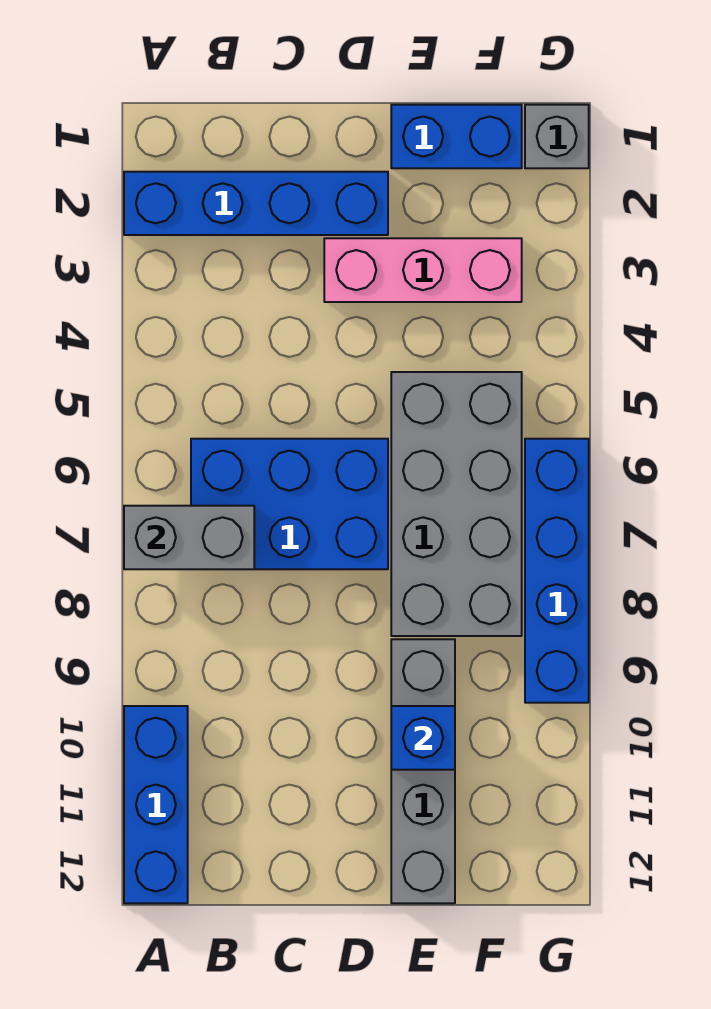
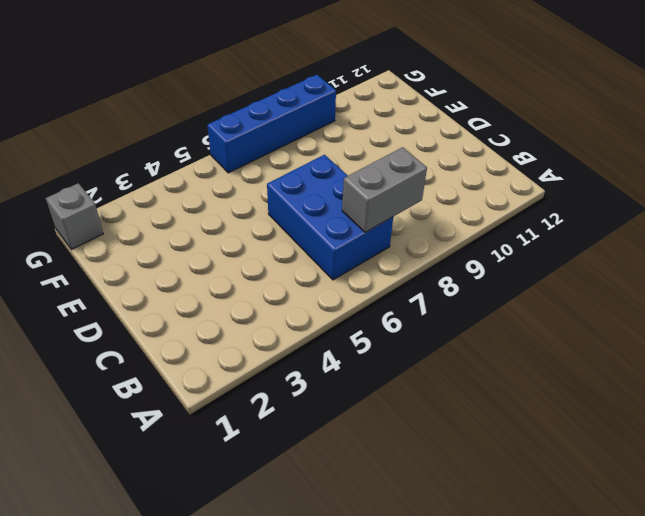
grey 1x2 brick [342,147,427,233] -> grey 1x2 brick turned to [124,506,254,569]
none -> blue 1x4 brick [124,172,388,235]
none -> blue 1x3 brick [124,706,188,903]

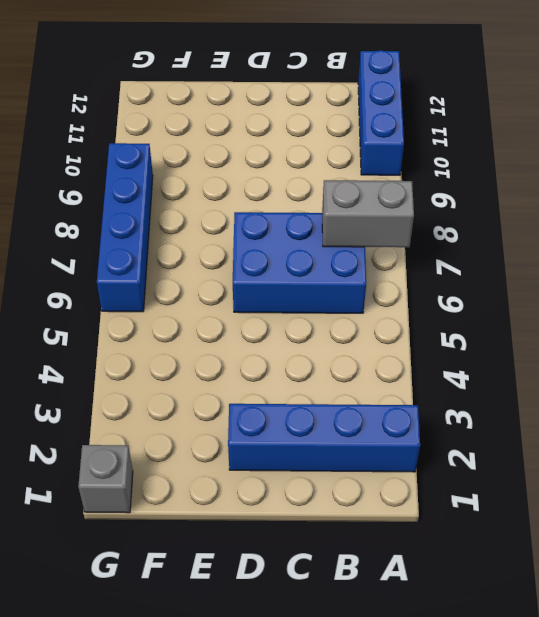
none -> pink 1x3 brick [324,238,522,302]
none -> blue 1x2 brick [391,105,522,168]

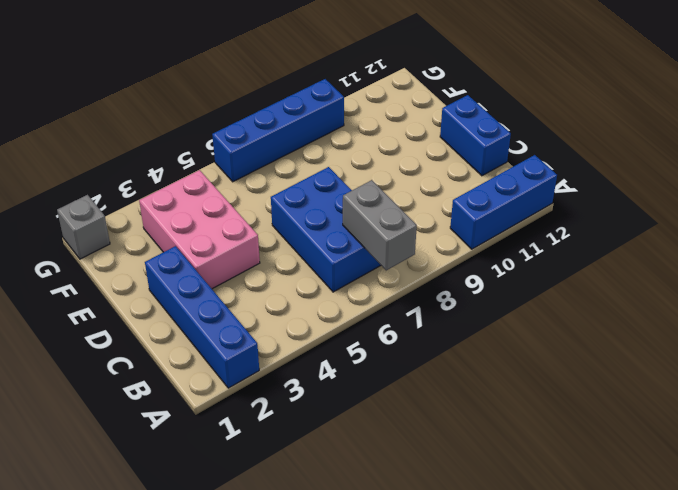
blue 1x2 brick [440,95,511,176] -> blue 1x2 brick moved to [391,105,522,168]
pink 2x3 brick [139,170,260,289] -> pink 1x3 brick [324,238,522,302]
none -> grey 2x4 brick [391,372,522,636]
none -> grey 1x4 brick [391,639,455,903]

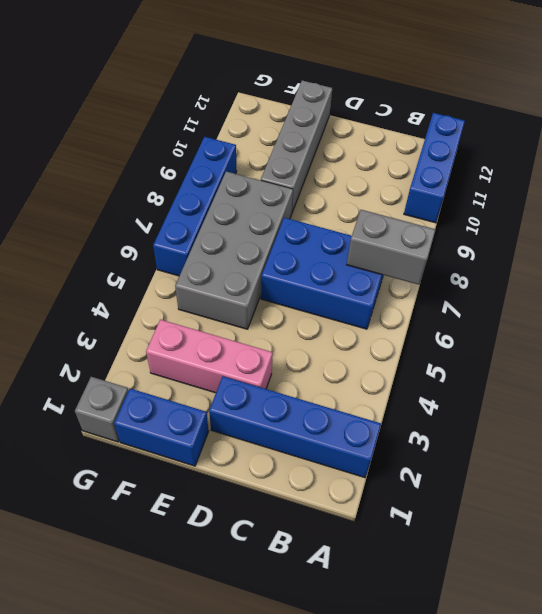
none -> blue 1x1 brick [391,706,455,770]

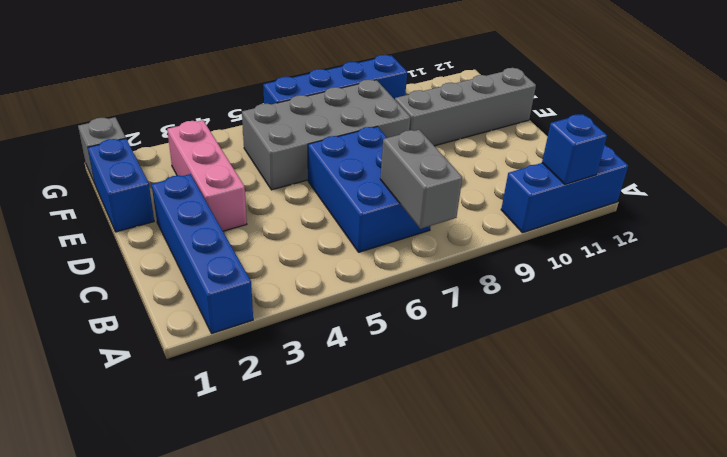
blue 1x1 brick [542,114,607,184] -> blue 1x1 brick moved to [391,706,455,770]

